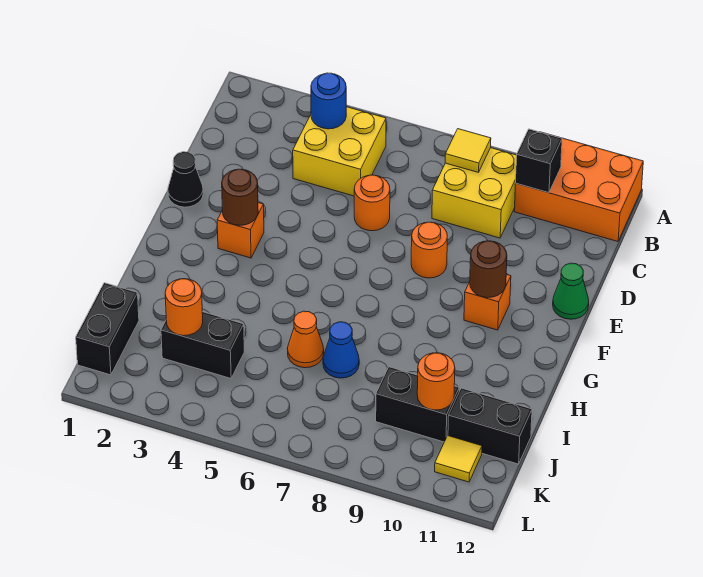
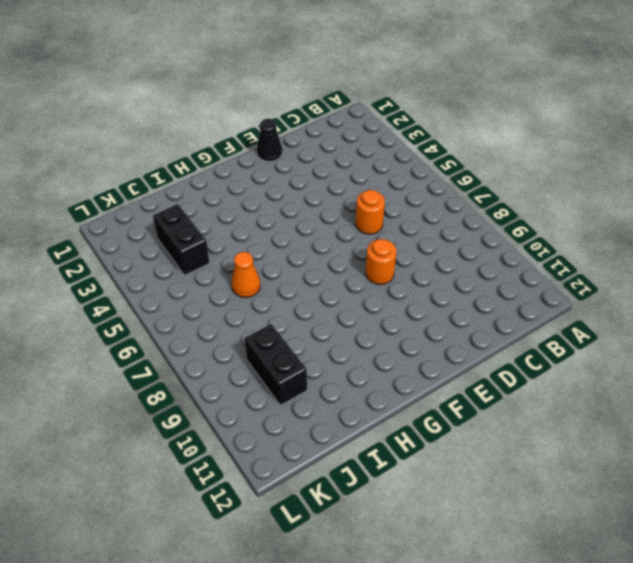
none -> orange 2x3 brick [514,133,643,241]
none -> yellow 2x2 brick [293,107,386,196]
none -> yellow 2x2 brick [432,148,517,238]

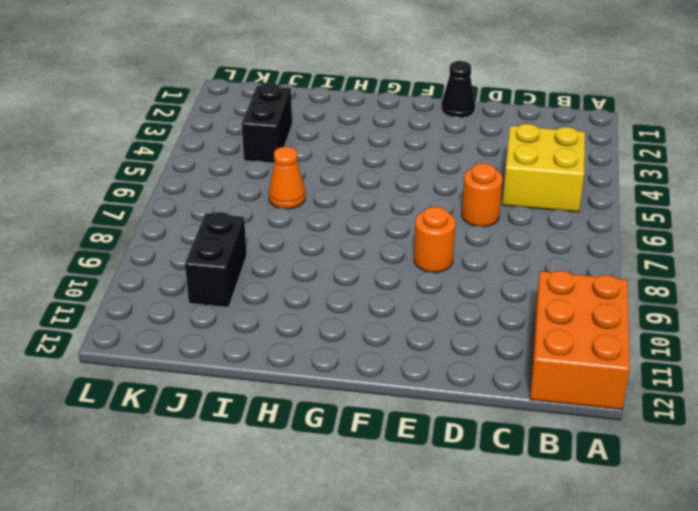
none -> yellow 2x2 brick [432,148,517,238]
none -> green 1x1 cone [553,263,589,319]
none -> orange 1x1 brick [217,203,264,258]

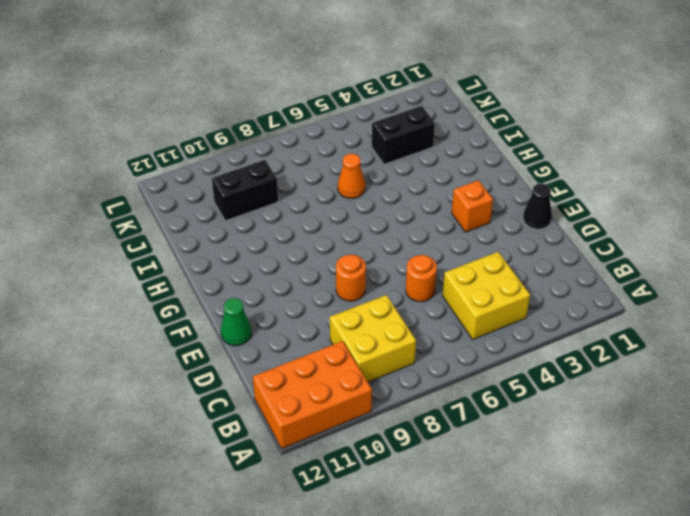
none -> orange 1x1 brick [464,274,511,330]
none -> blue 1x1 cone [323,322,359,378]
none -> black 1x2 brick [76,283,139,375]

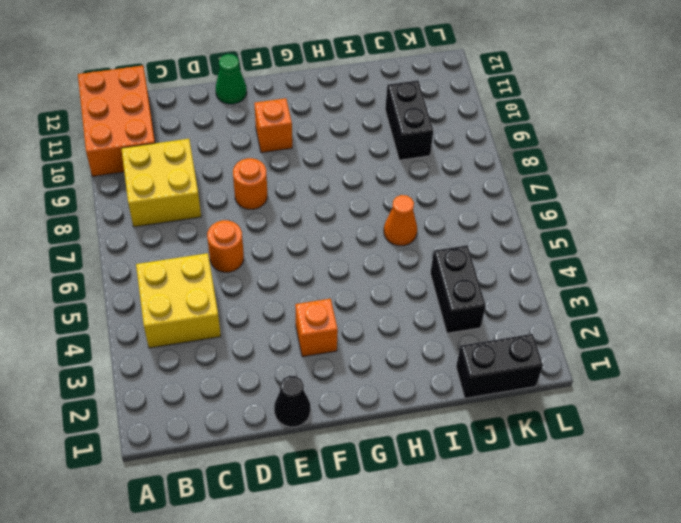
none -> blue 1x1 cone [323,322,359,378]
none -> black 1x2 brick [448,388,532,464]
none -> yellow 1x1 tile [435,436,482,482]

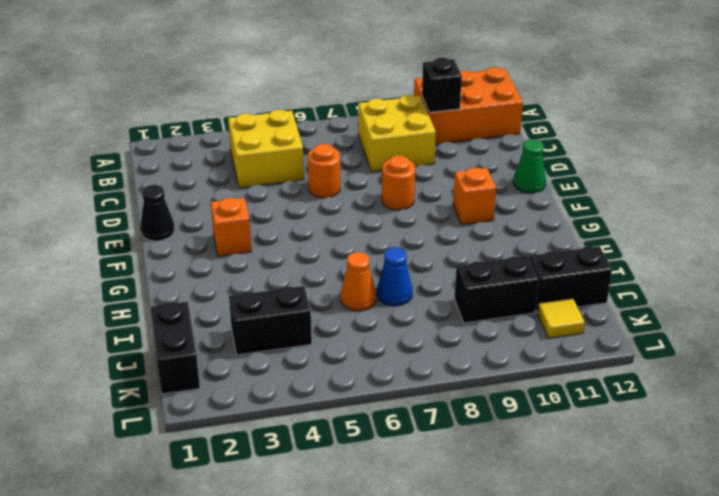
none -> blue 1x1 round brick [311,73,346,129]
none -> yellow 1x1 tile [445,129,491,172]
none -> brown 1x1 round brick [222,169,258,225]

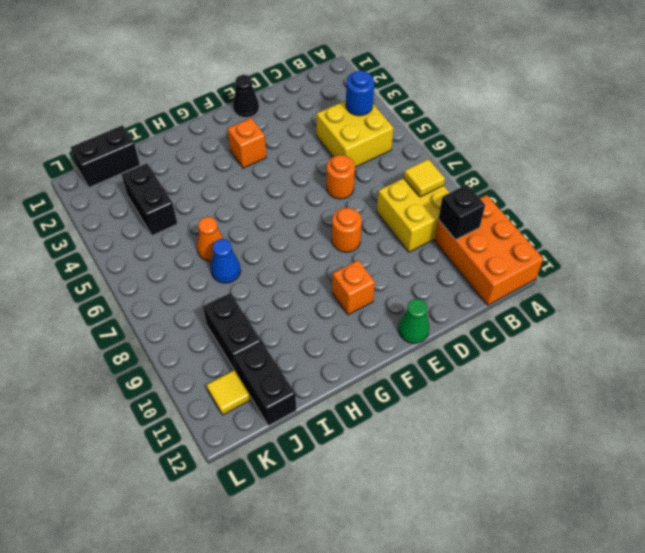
none -> brown 1x1 round brick [222,169,258,225]
none -> brown 1x1 round brick [470,241,507,298]
none -> orange 1x1 round brick [165,279,203,336]

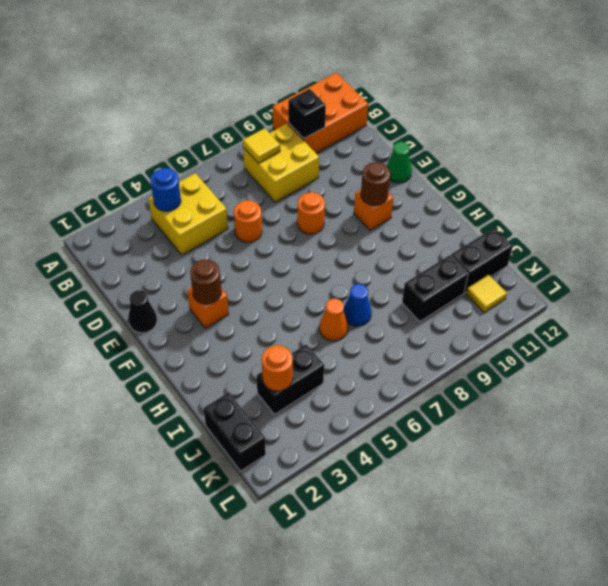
none -> orange 1x1 round brick [417,353,455,410]

